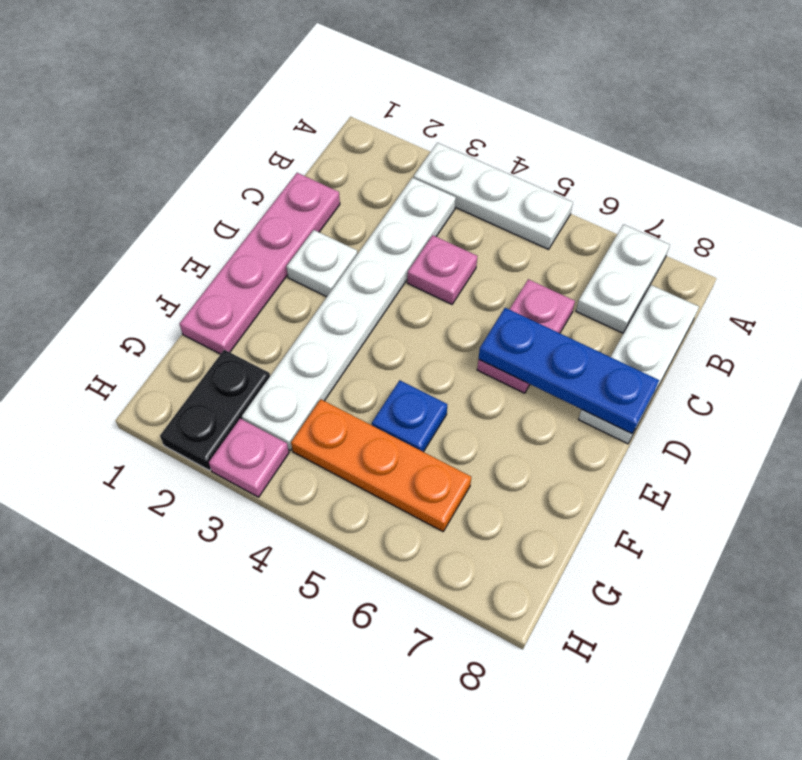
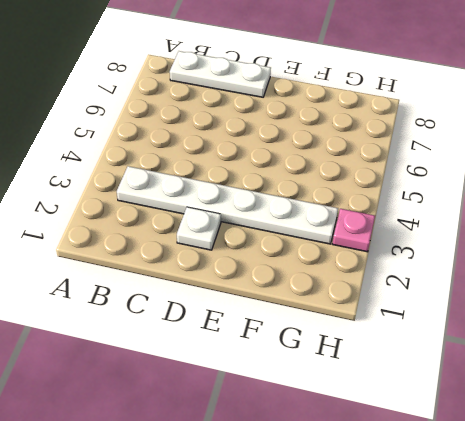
none -> white 1x3 plate [414,143,573,249]
none -> white 1x2 plate [576,224,670,333]
none -> pink 1x4 plate [179,173,340,354]

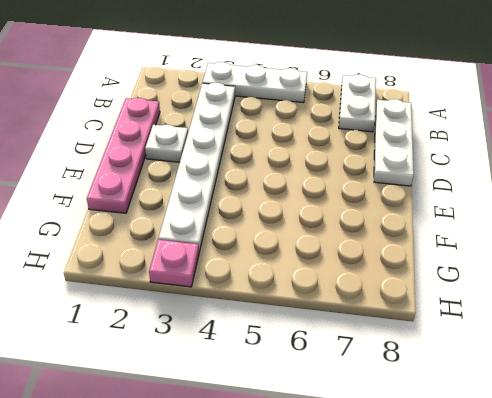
none -> pink 1x1 plate [407,235,477,304]
none -> pink 1x2 plate [477,279,575,393]
none -> blue 1x1 plate [372,380,447,452]

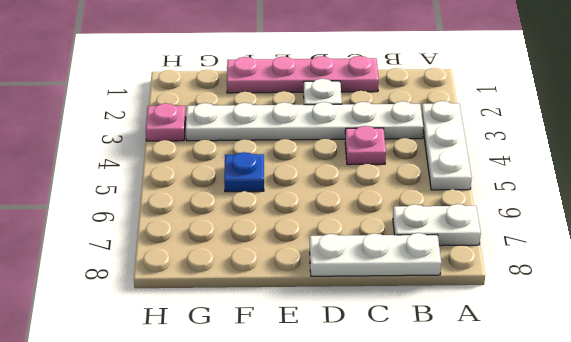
none -> pink 1x2 plate [477,279,575,393]
none -> black 1x2 plate [160,350,270,470]
none -> orange 1x3 plate [291,399,471,531]

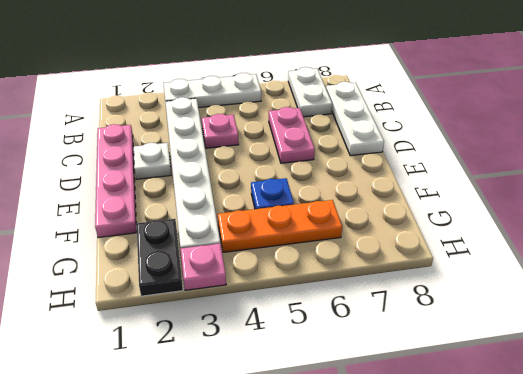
none -> blue 1x3 plate [479,308,659,434]

